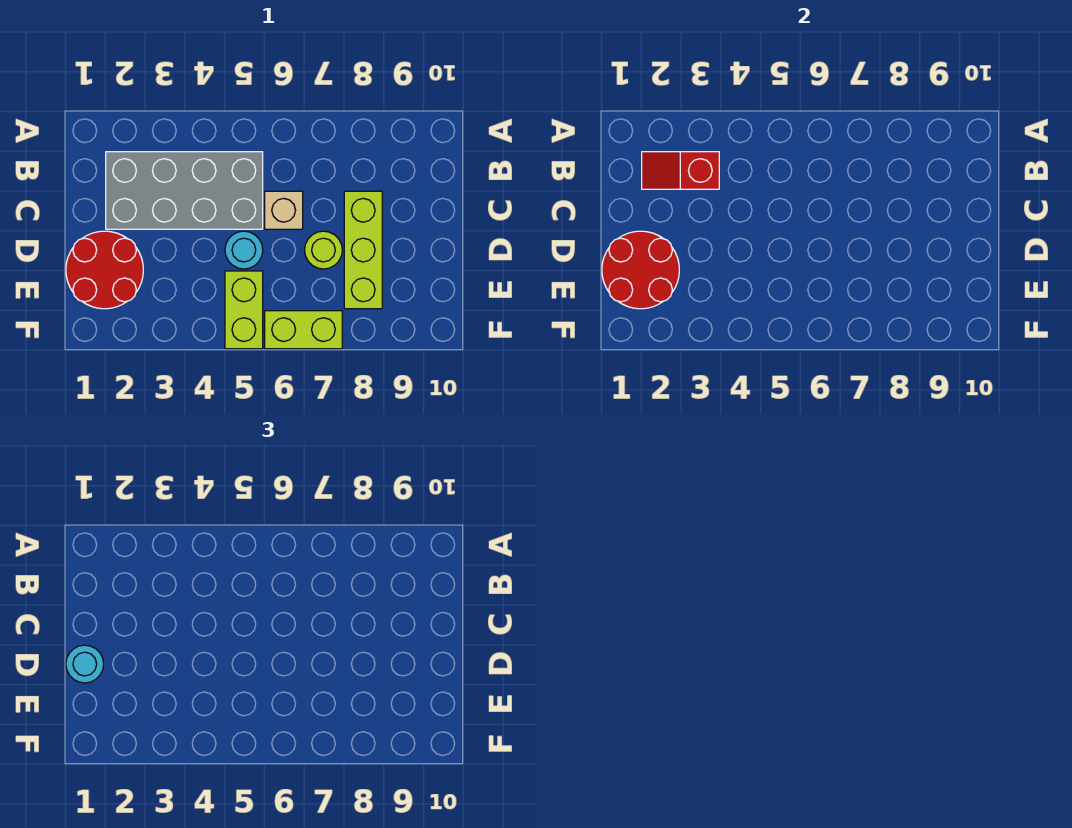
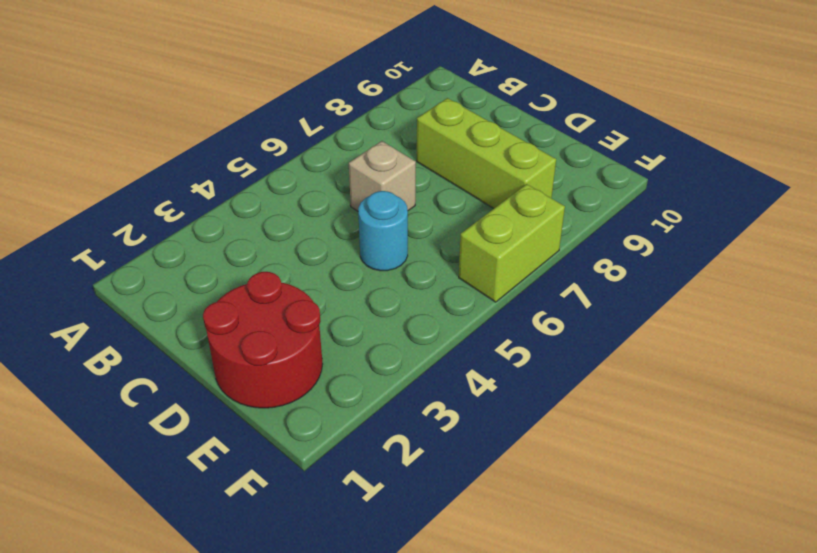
none -> grey 2x4 brick [106,152,263,229]
none -> lime 1x1 round brick [305,231,342,269]

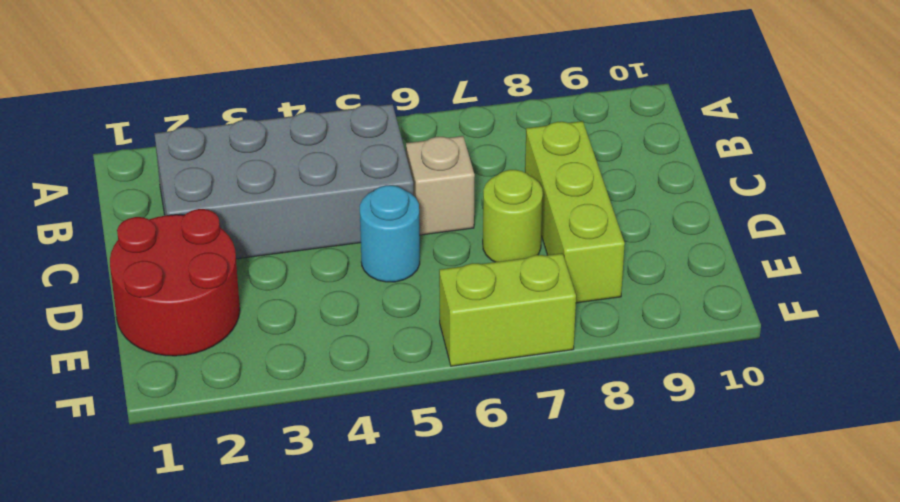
none -> lime 1x2 brick [225,271,263,349]
none -> red 1x2 slope [642,152,719,189]

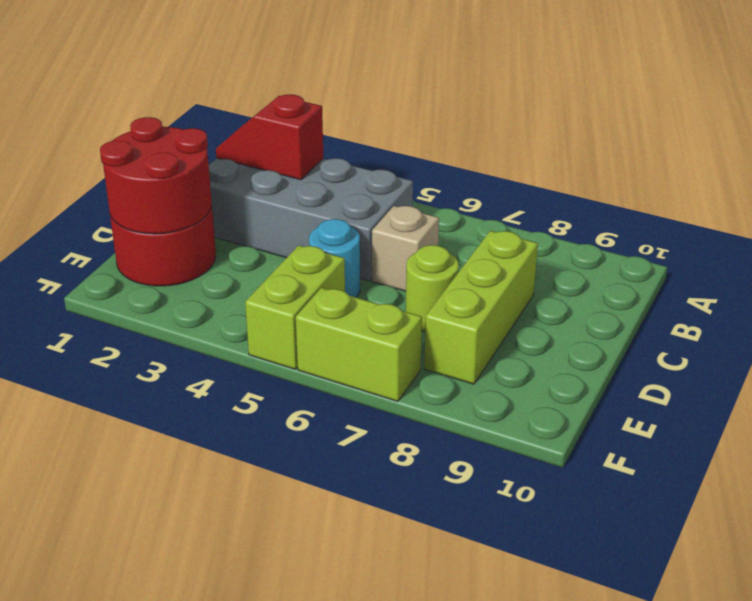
none -> cyan 1x1 round brick [66,645,104,683]

